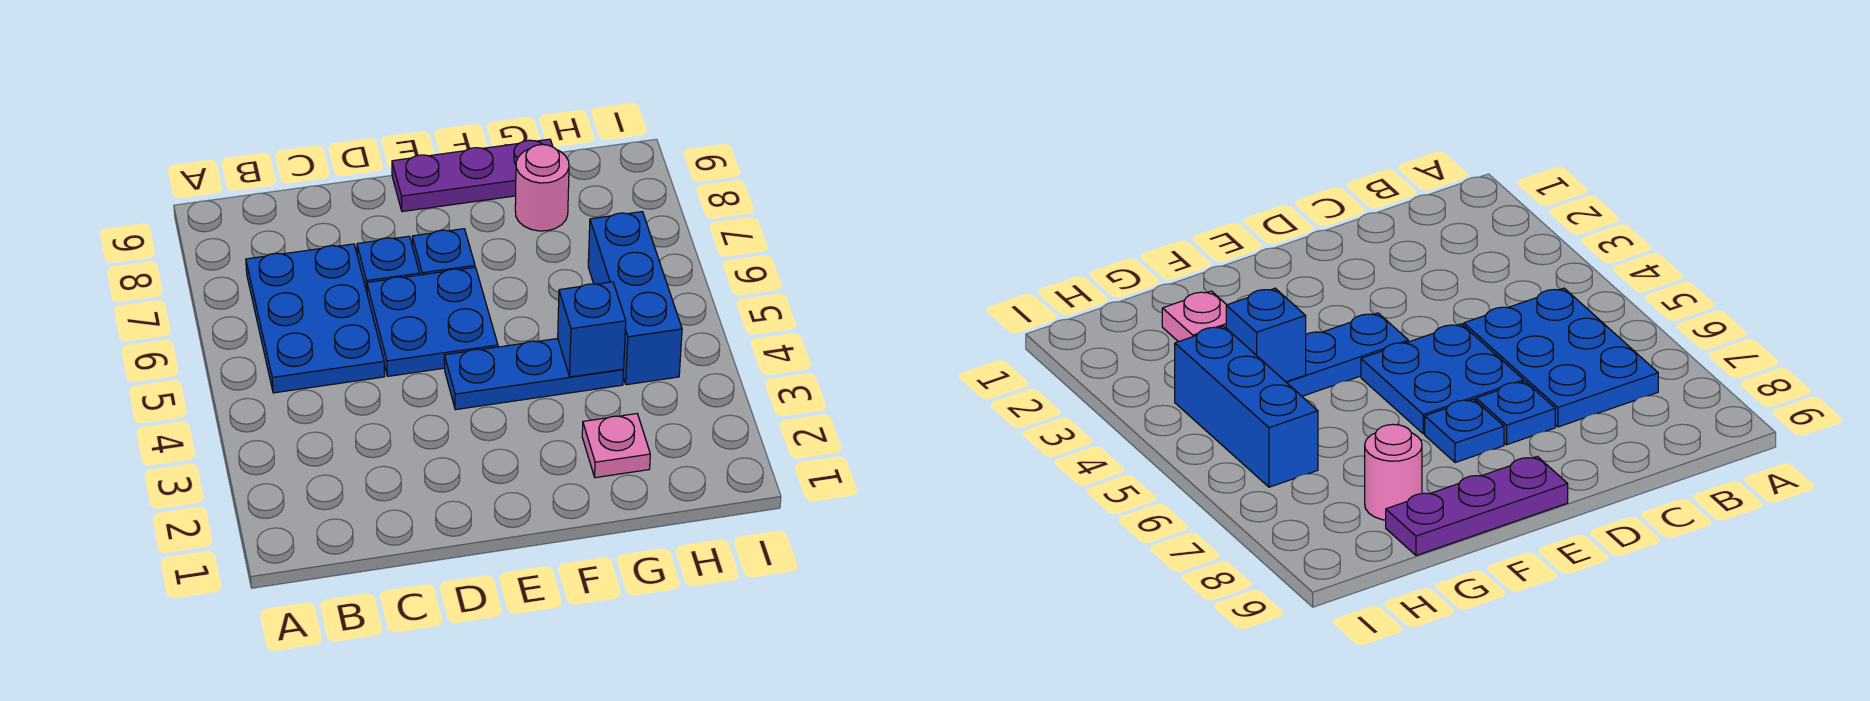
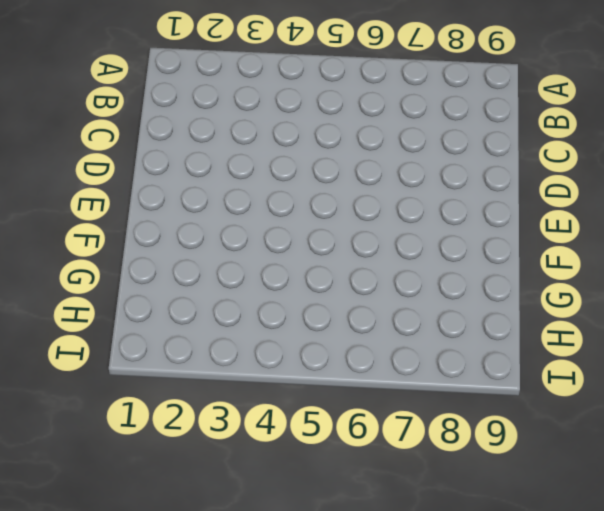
none -> blue 2x3 plate [246,244,385,393]
none -> blue 2x2 plate [367,267,498,376]

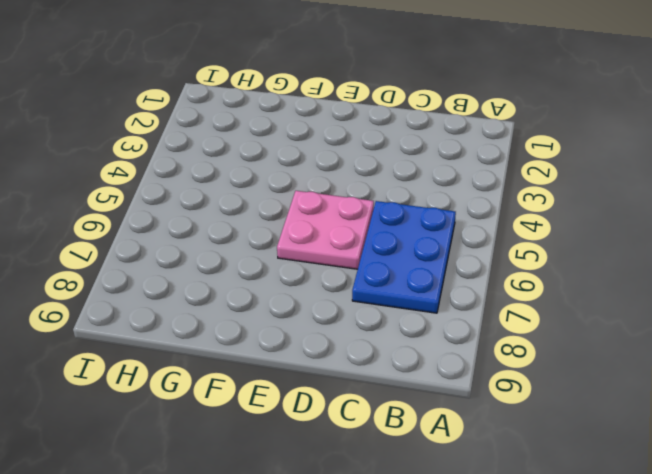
pink 2x2 plate [277,191,374,269] -> blue 2x2 plate [367,267,498,376]
none -> blue 1x1 plate [357,236,420,291]
none -> blue 1x3 plate [444,339,624,410]

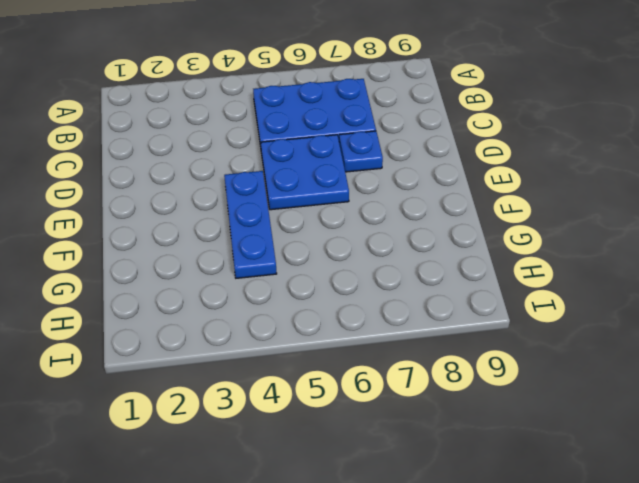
none -> blue 1x1 plate [412,229,475,275]
none -> purple 1x3 plate [392,139,553,212]

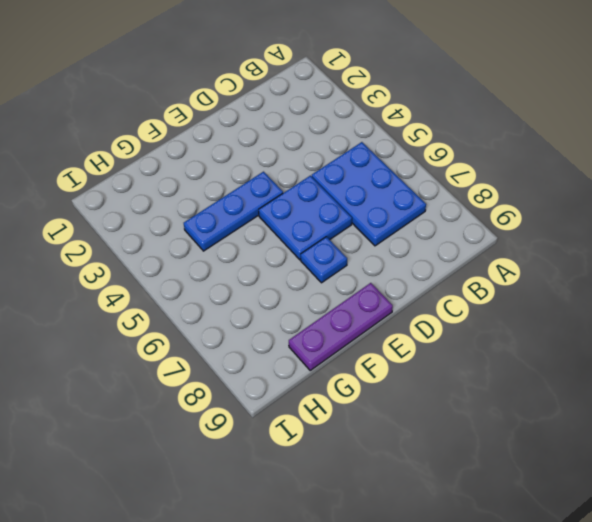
none -> blue 1x1 plate [357,236,420,291]
none -> pink 1x1 plate [582,414,650,478]

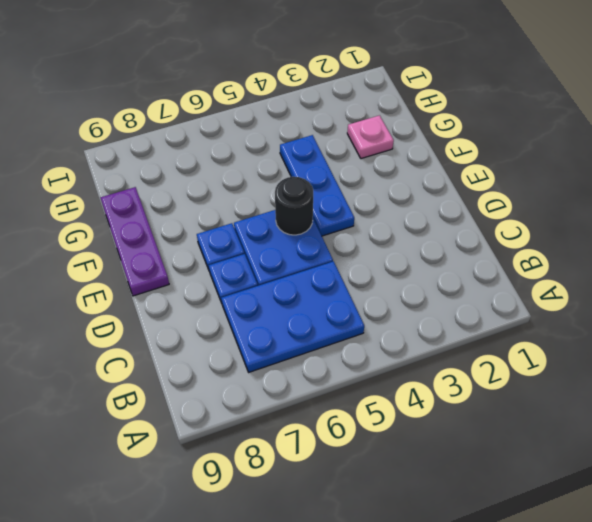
black 1x1 round brick [275,177,313,235] -> none
none -> pink 1x1 round brick [515,145,569,231]
none -> blue 1x3 brick [588,212,682,385]

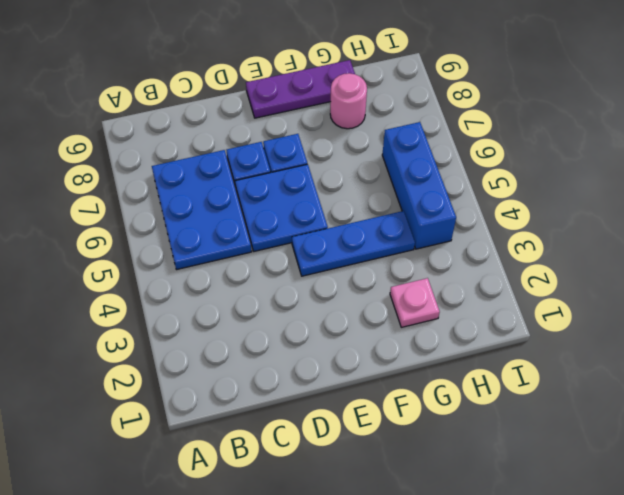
none -> blue 1x1 brick [558,282,626,377]

